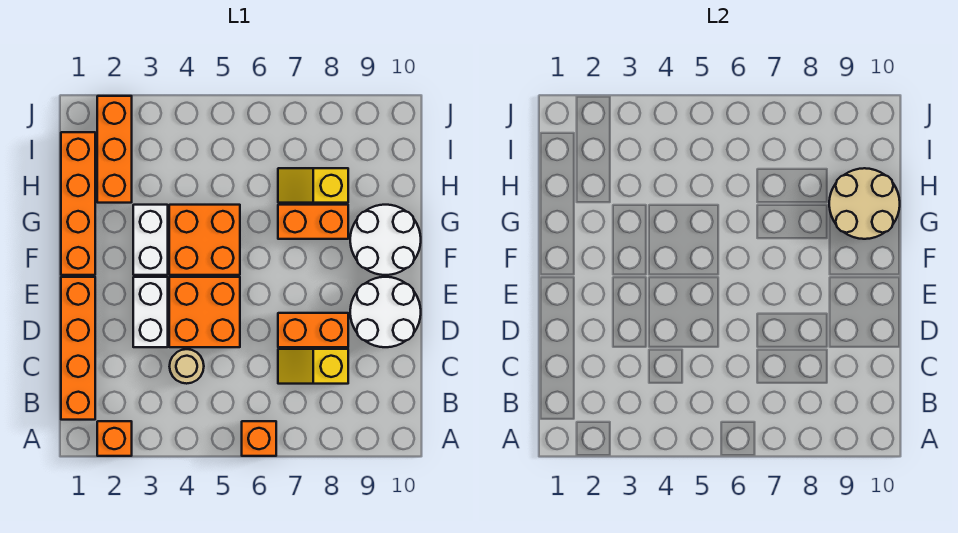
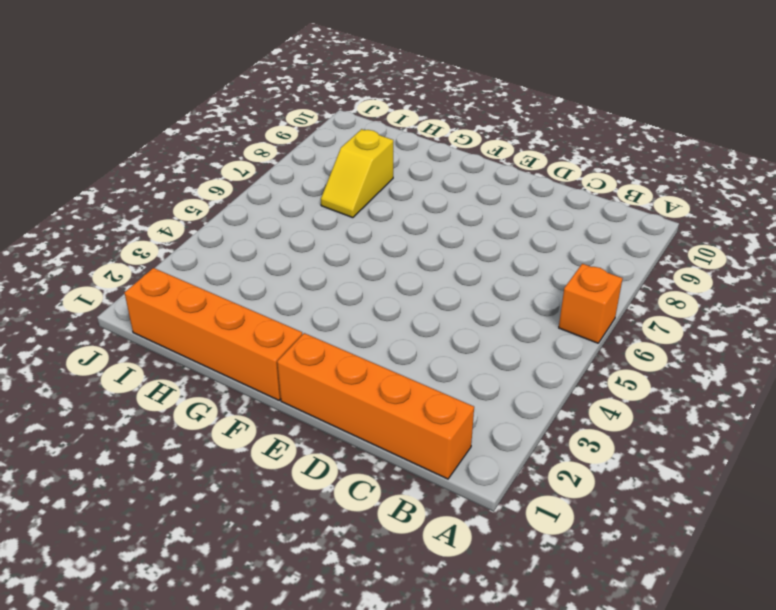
none -> orange 1x1 brick [97,421,132,456]
none -> tan 1x1 round brick [170,349,204,384]
none -> yellow 1x2 slope [278,349,348,384]

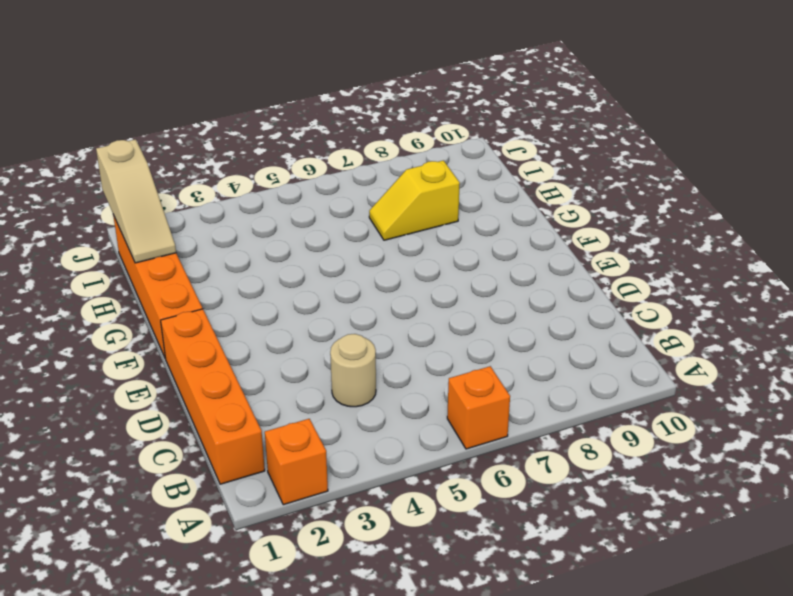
tan 1x3 slope [96,139,176,263] -> none
none -> yellow 1x2 slope [278,349,348,384]
none -> white 1x2 brick [133,277,168,347]
none -> orange 2x2 brick [169,277,240,347]

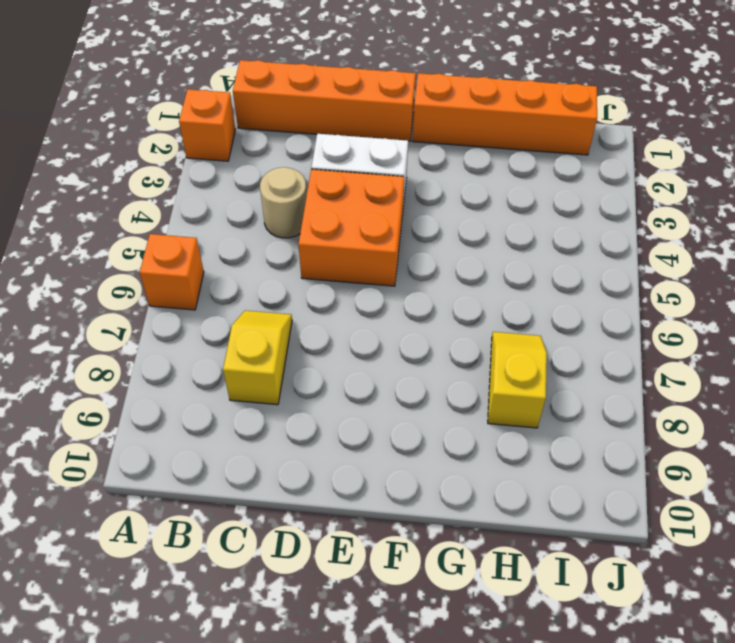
none -> orange 1x2 brick [278,313,348,347]
none -> white 2x2 round brick [350,277,421,347]
none -> white 1x2 brick [133,205,168,275]

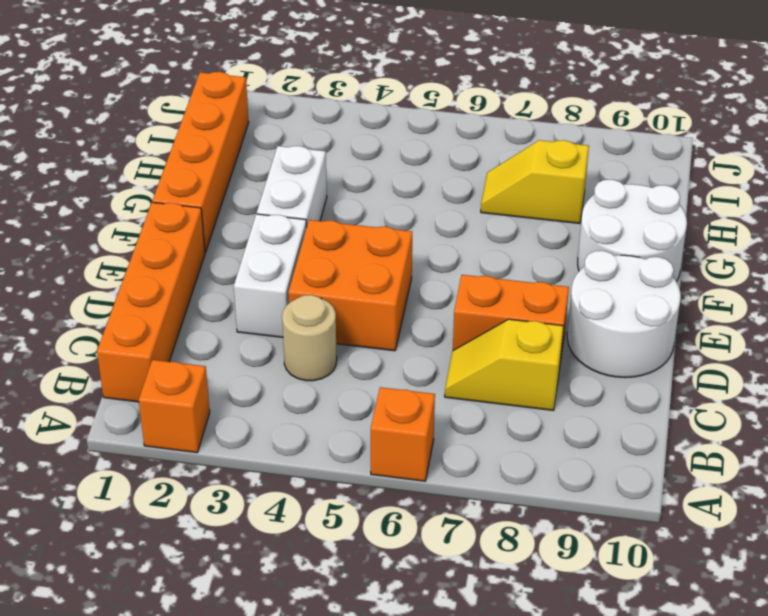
none -> orange 2x2 brick [169,205,240,275]
none -> orange 1x2 brick [278,205,348,239]
none -> orange 1x3 brick [97,96,132,203]

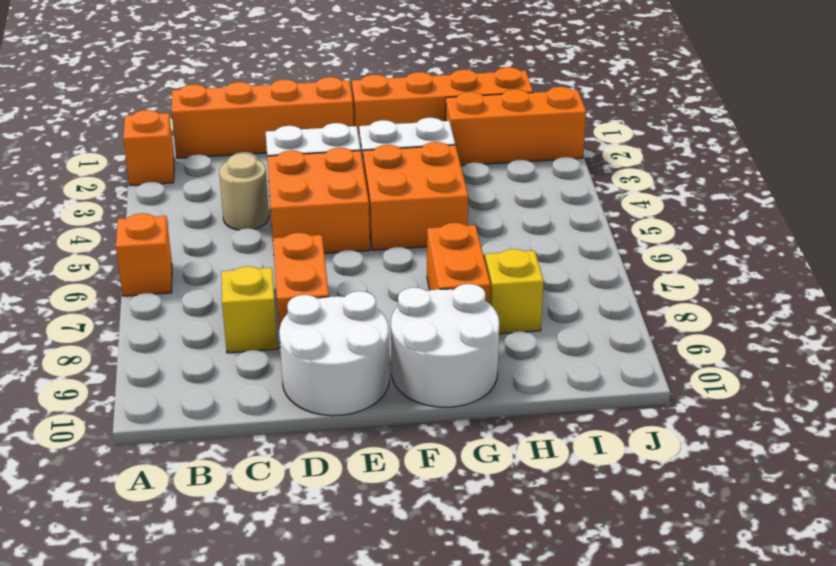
none -> tan 2x2 round brick [829,168,900,239]

